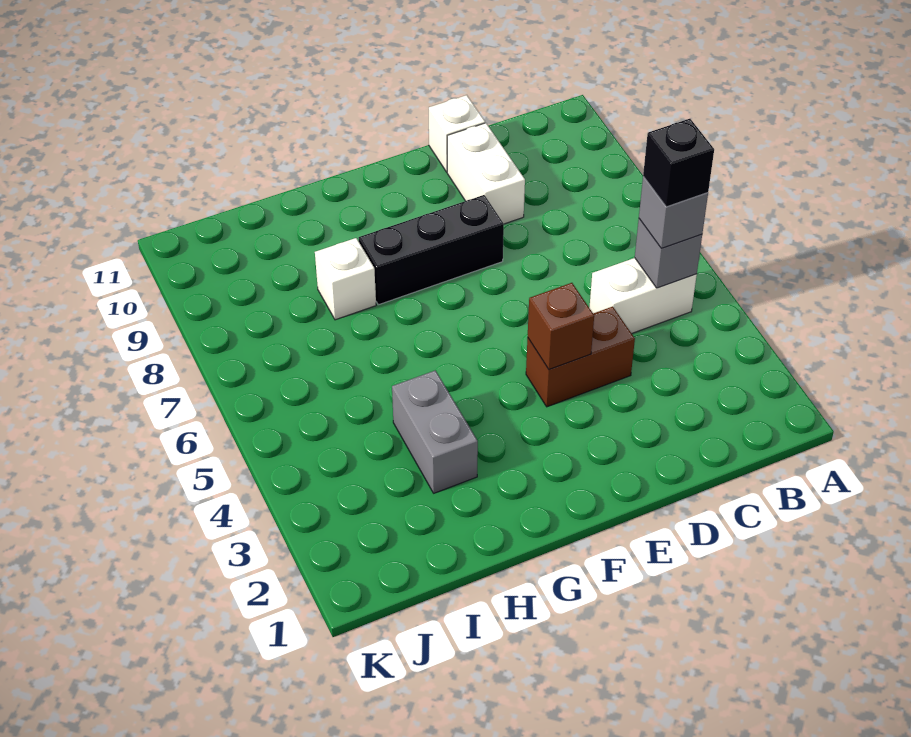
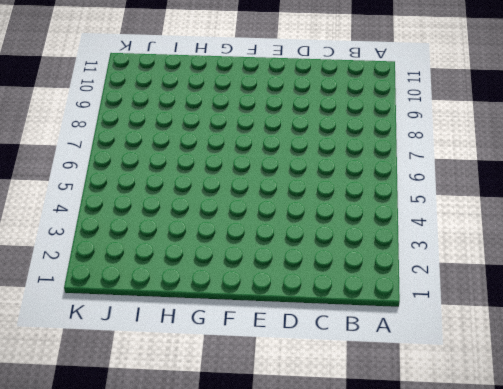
none -> white 1x2 brick [589,258,697,333]
none -> brown 1x2 brick [526,306,635,407]

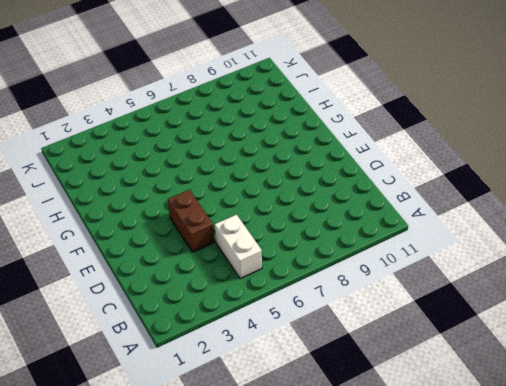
none -> white 1x2 brick [447,123,525,224]
none -> white 1x1 brick [429,95,485,172]

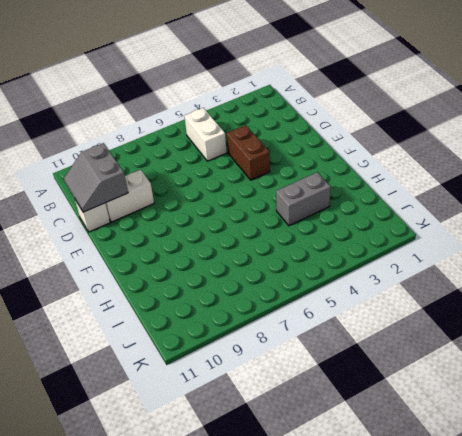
grey 2x2 slope [64,143,128,212] -> none
none -> black 1x3 brick [359,195,504,305]
none -> white 1x1 brick [315,238,376,320]

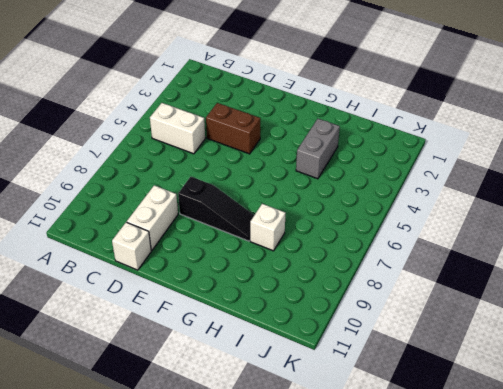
black 1x3 slope [178,177,254,241] -> black 1x3 brick [359,195,504,305]
none -> grey 1x1 brick [635,219,702,288]
none -> brown 1x1 brick [528,283,594,370]

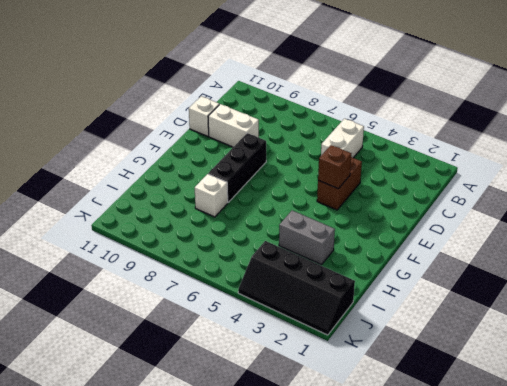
black 2x4 slope [238,241,355,335] -> none
none -> grey 1x1 brick [635,219,702,288]
none -> grey 1x1 brick [639,177,708,248]

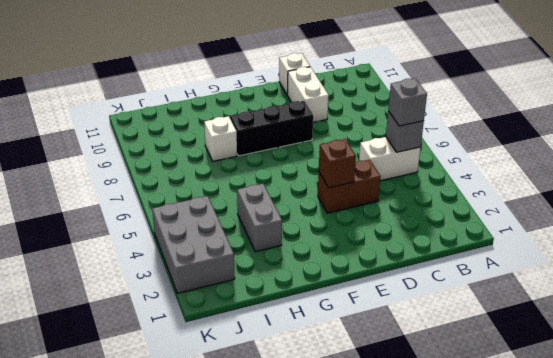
grey 2x3 brick [152,196,235,293] -> none
none -> black 1x1 brick [643,119,714,207]

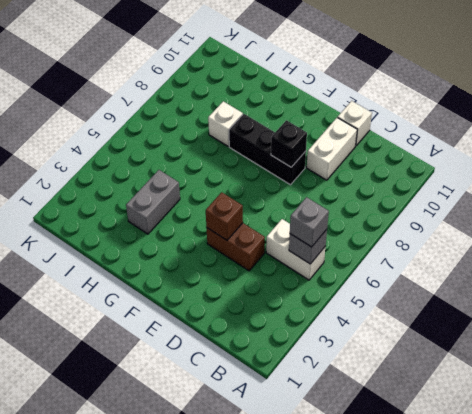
black 1x1 brick [271,120,307,167] -> black 1x1 brick moved to [643,119,714,207]

